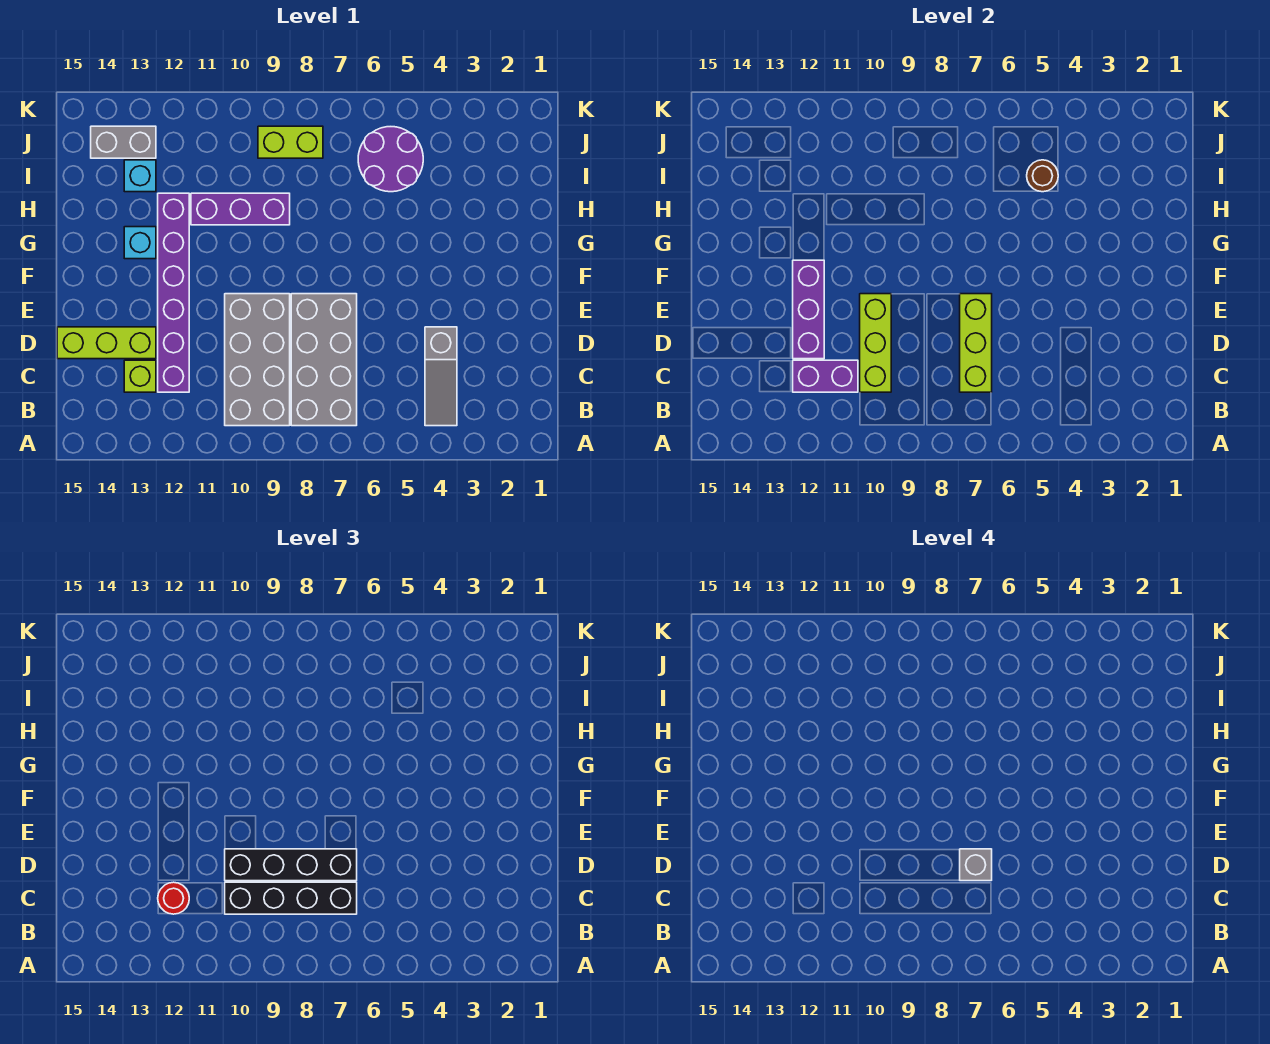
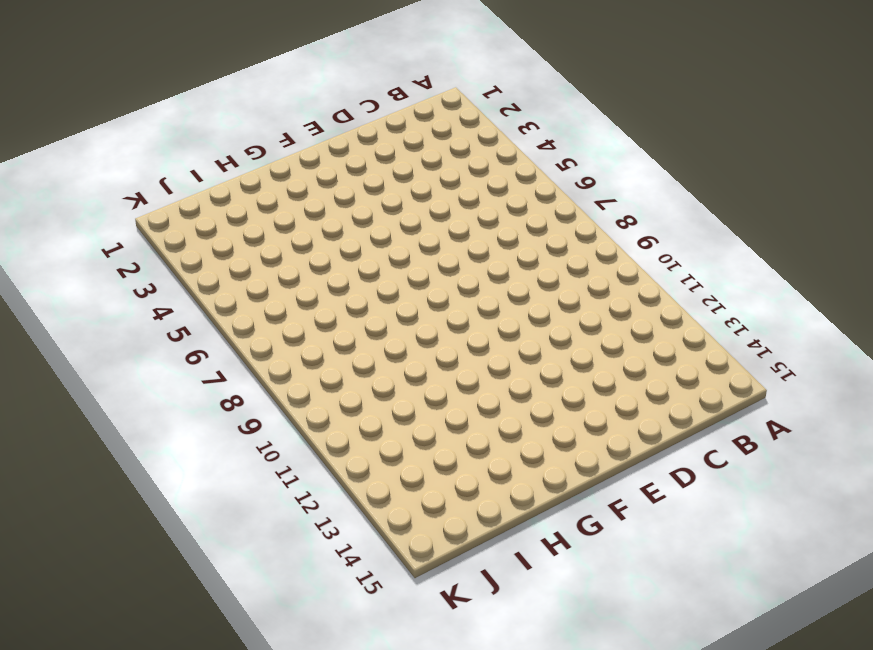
none -> grey 1x3 slope [425,327,457,426]
none -> grey 2x4 brick [291,294,357,426]
none -> grey 2x4 brick [225,294,290,426]

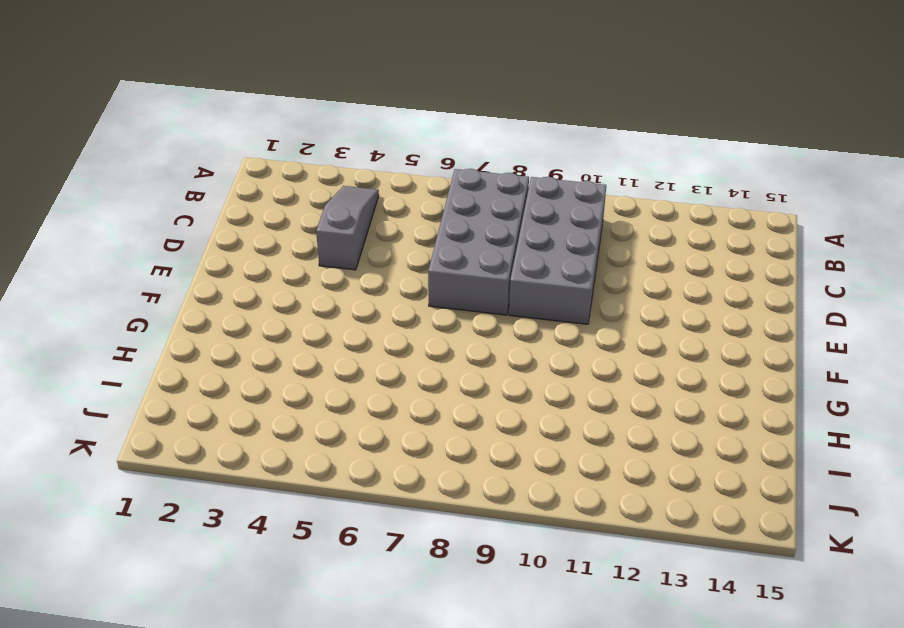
none -> purple 1x6 brick [158,193,189,392]
none -> lime 1x1 brick [124,360,156,392]
none -> lime 1x3 brick [57,327,156,359]

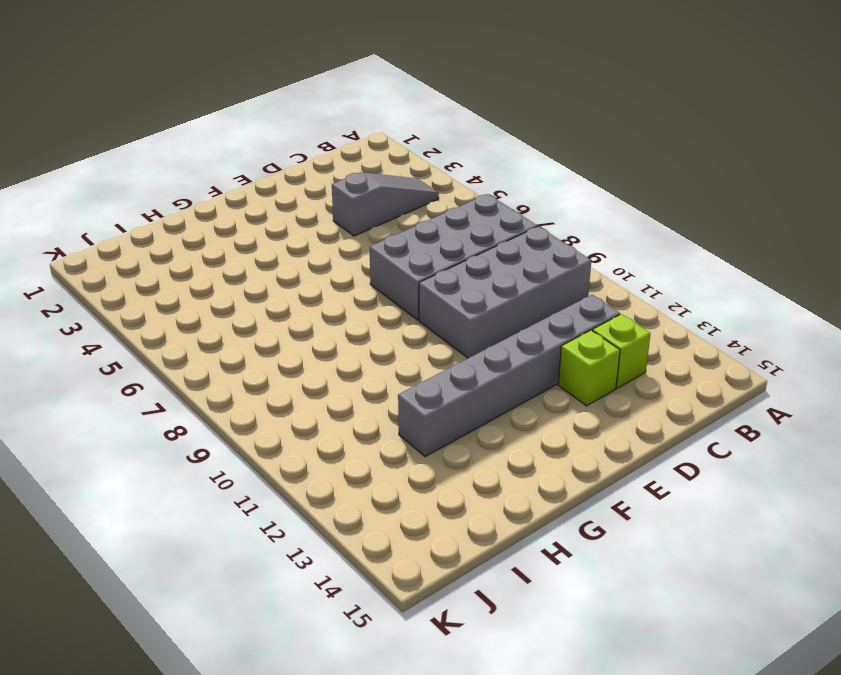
grey 1x6 brick [398,295,620,457] -> purple 1x6 brick [158,193,189,392]
lime 1x1 brick [558,330,620,406] -> lime 1x3 brick [57,327,156,359]
none -> cyan 1x1 brick [124,227,156,259]
none -> purple 1x3 brick [191,193,290,225]
none -> purple 2x2 round brick [358,127,423,192]

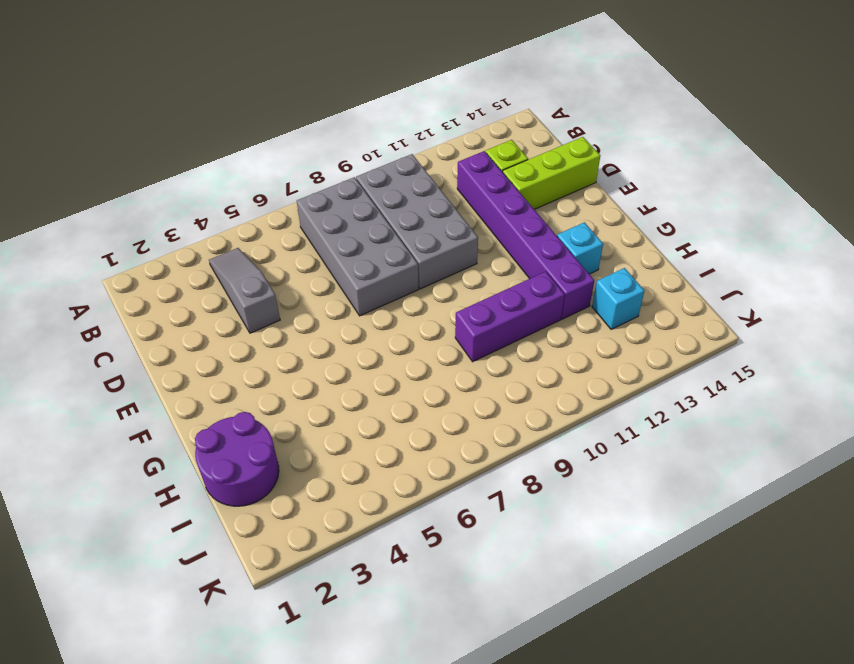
purple 2x2 round brick [195,412,279,506] -> purple 2x2 round brick moved to [358,127,423,192]
none -> lime 1x2 brick [258,126,323,158]
none -> grey 1x2 brick [91,126,156,158]
none -> lime 1x3 brick [960,294,992,392]

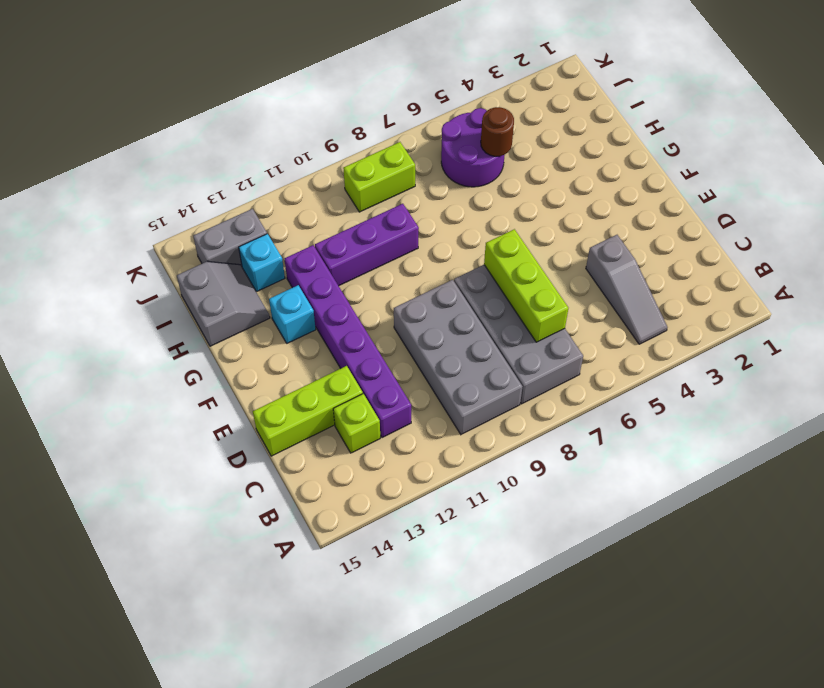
grey 2x2 slope [177,261,270,346] -> none
none -> lime 1x3 brick [860,294,891,392]
none -> purple 1x2 brick [793,360,858,392]
none -> purple 1x3 brick [793,260,824,359]

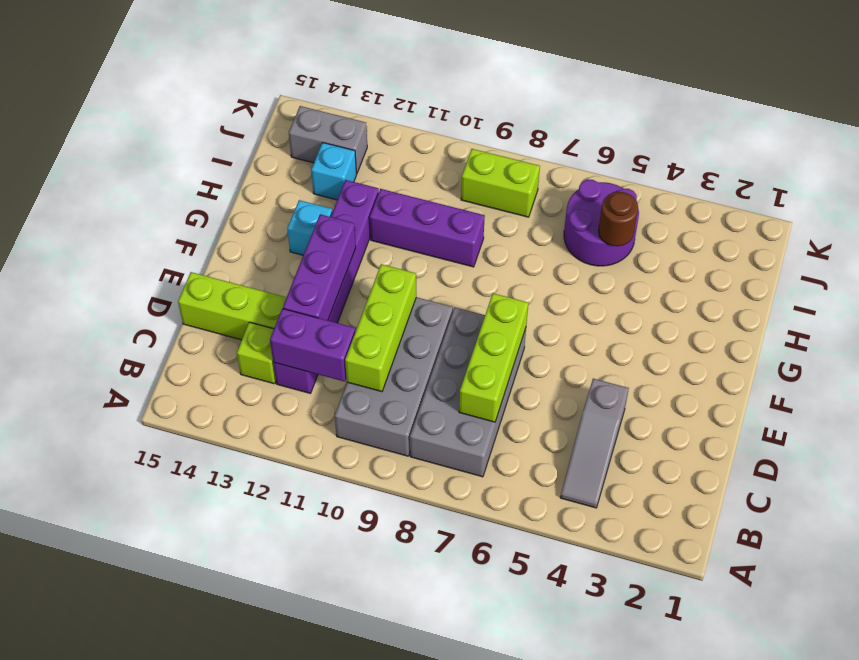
none -> black 1x4 brick [225,882,357,914]
none -> red 1x1 round brick [158,882,189,914]
none -> black 1x4 brick [225,849,357,881]

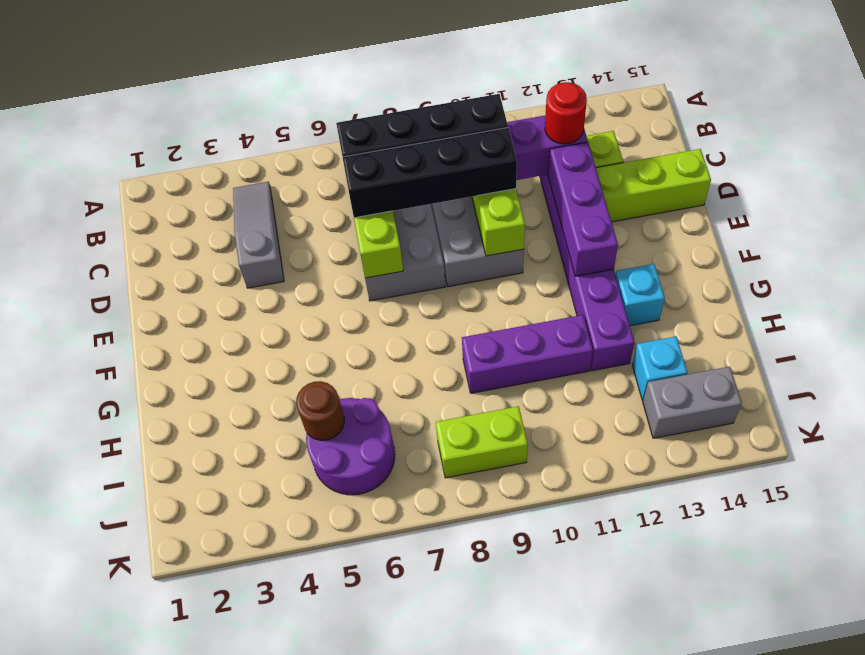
none -> grey 1x1 brick [960,849,992,881]

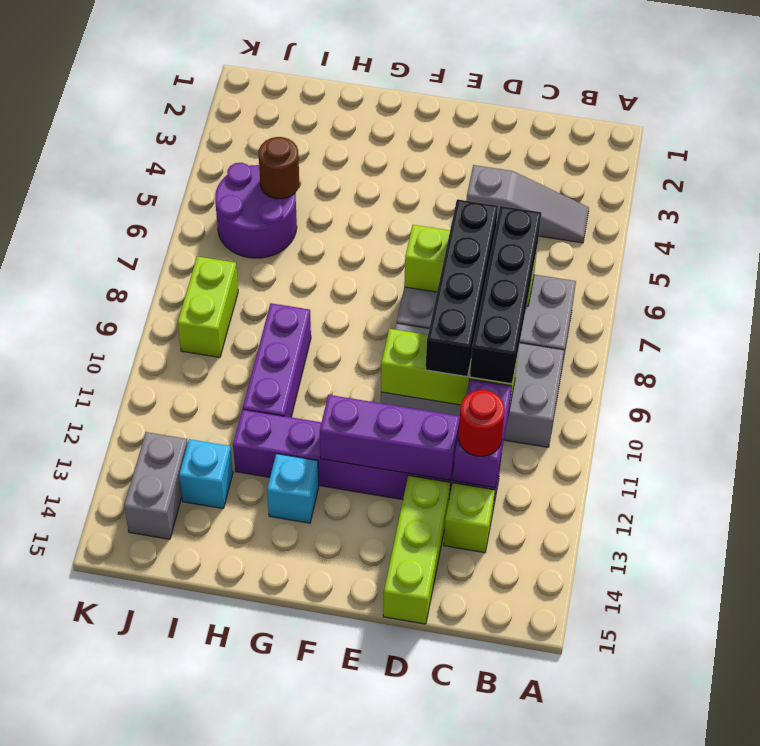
none -> grey 1x1 brick [960,849,992,881]

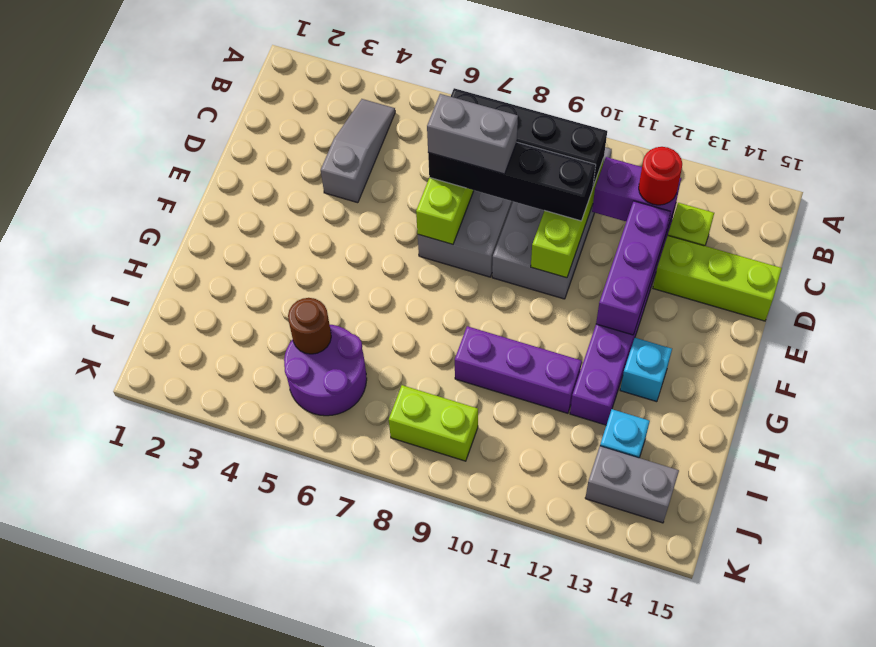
grey 1x2 brick [427,94,518,174] -> grey 1x1 brick [960,849,992,881]

